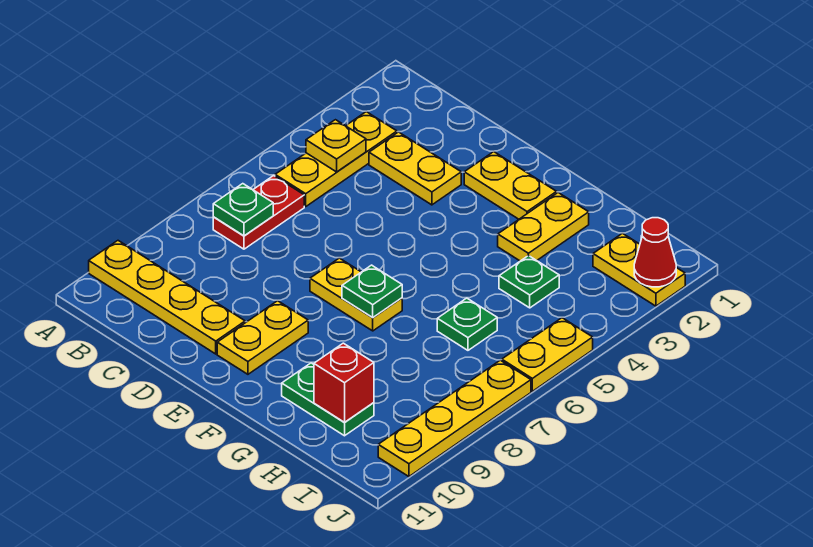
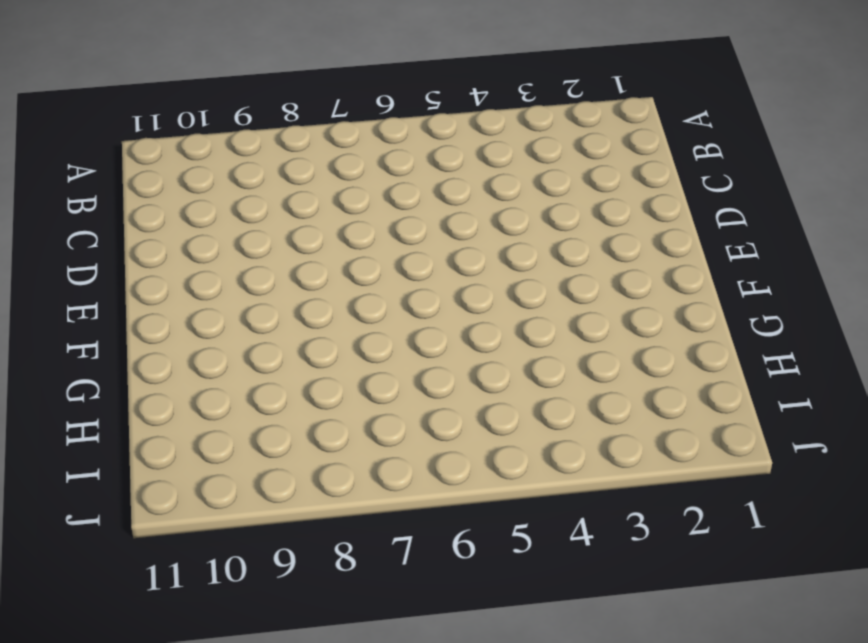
none -> yellow 1x4 plate [89,241,245,354]
none -> yellow 1x3 plate [275,112,397,206]
none -> red 1x2 plate [213,176,304,249]

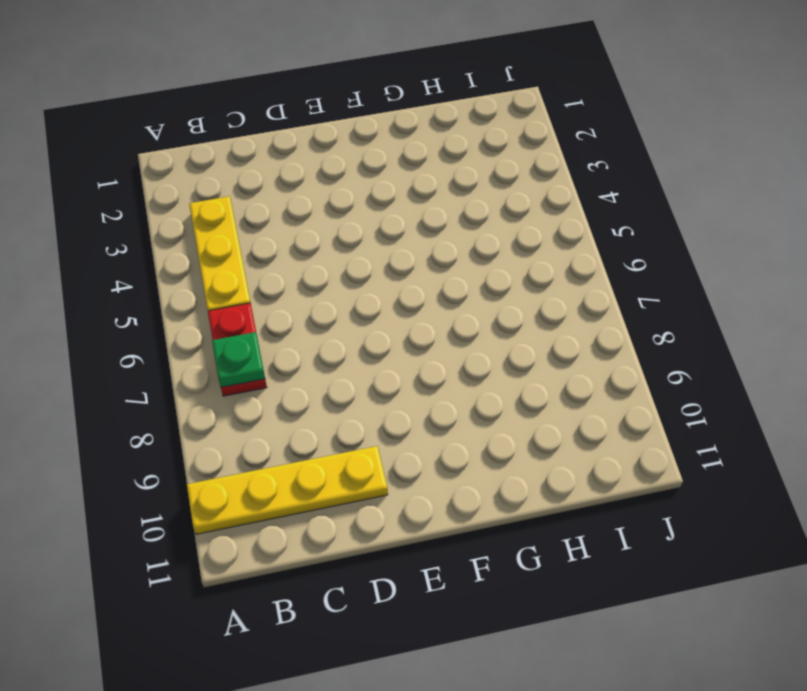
none -> yellow 1x2 plate [369,132,461,205]
none -> yellow 1x2 plate [464,152,557,219]
none -> yellow 1x2 plate [310,258,402,331]

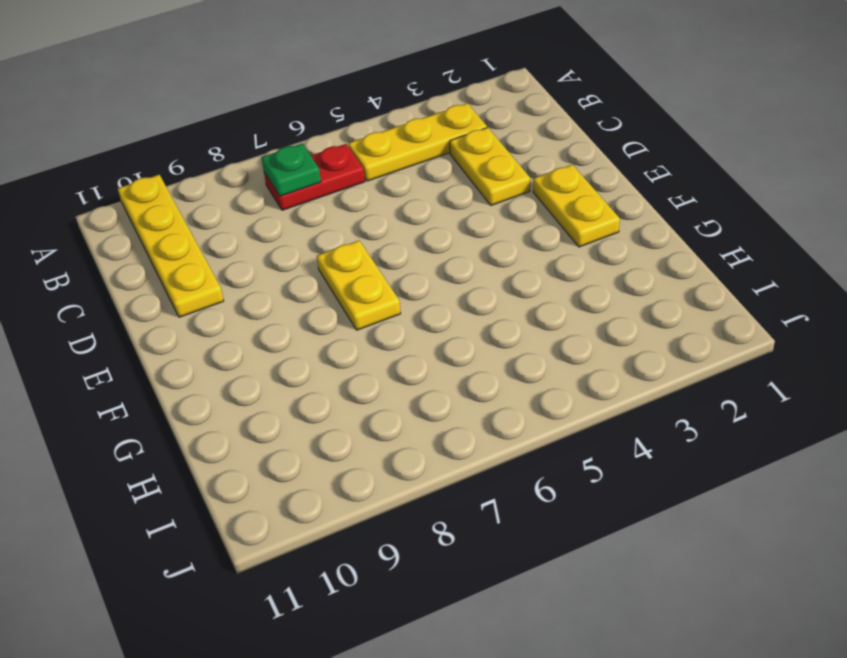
none -> yellow 1x2 plate [217,301,308,374]
none -> yellow 1x2 plate [498,193,589,261]
none -> green 1x2 plate [282,363,374,436]

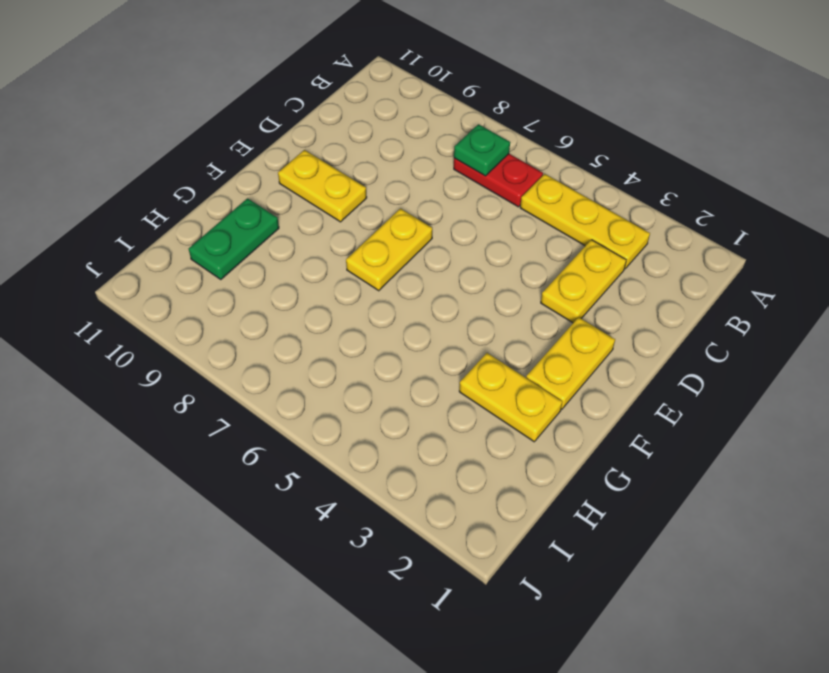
none -> yellow 1x4 plate [89,241,245,354]
none -> green 1x1 plate [499,255,559,308]
none -> green 1x1 plate [437,298,497,350]

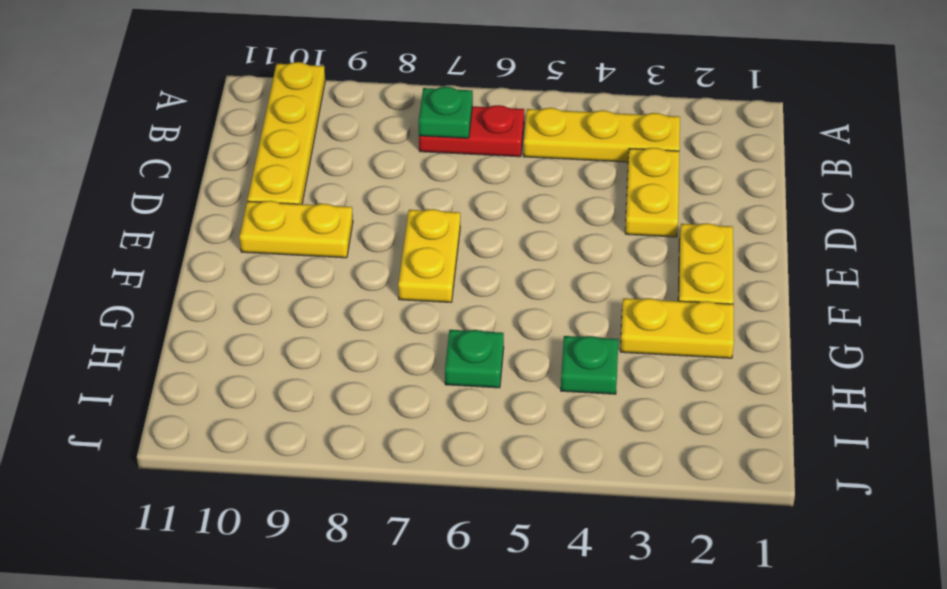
none -> green 1x2 plate [282,363,374,436]
none -> yellow 1x2 plate [593,233,685,306]
none -> yellow 1x2 plate [502,318,593,391]

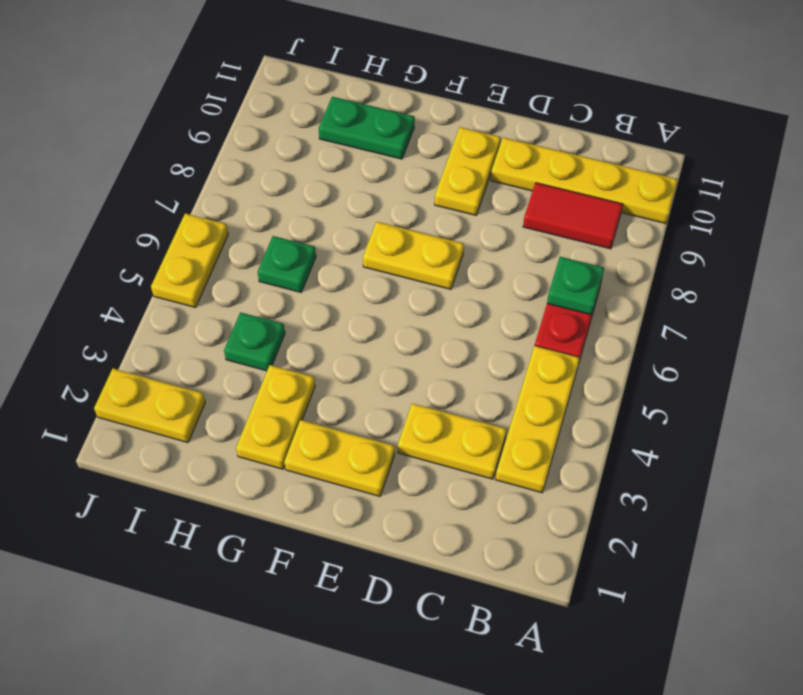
red 1x2 tile [523,183,623,249] -> none
none -> yellow 1x4 plate [378,360,531,477]
none -> yellow 1x1 plate [306,120,366,172]
none -> green 1x1 plate [342,265,402,318]

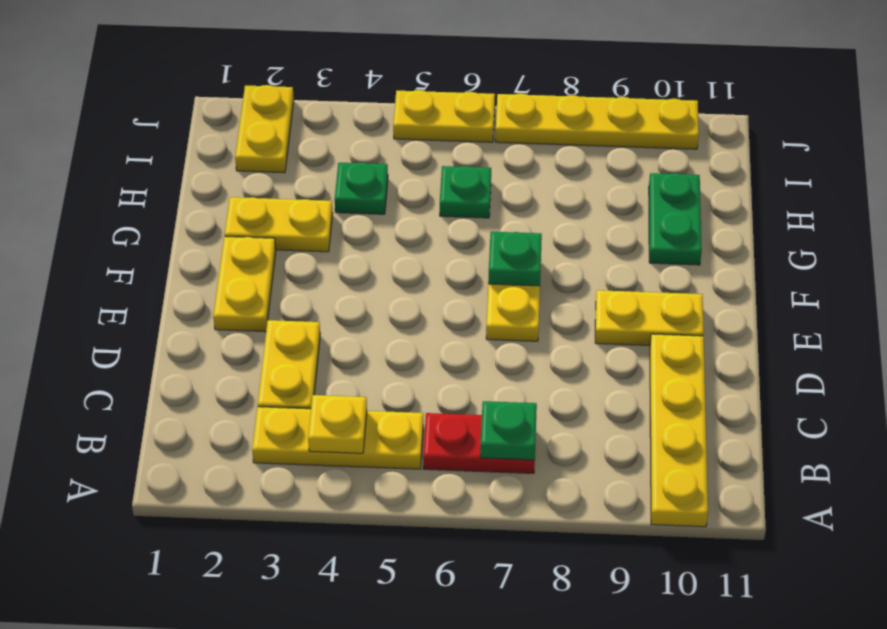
none -> red 1x1 brick [314,343,374,423]
none -> red 1x1 cone [634,218,676,287]

